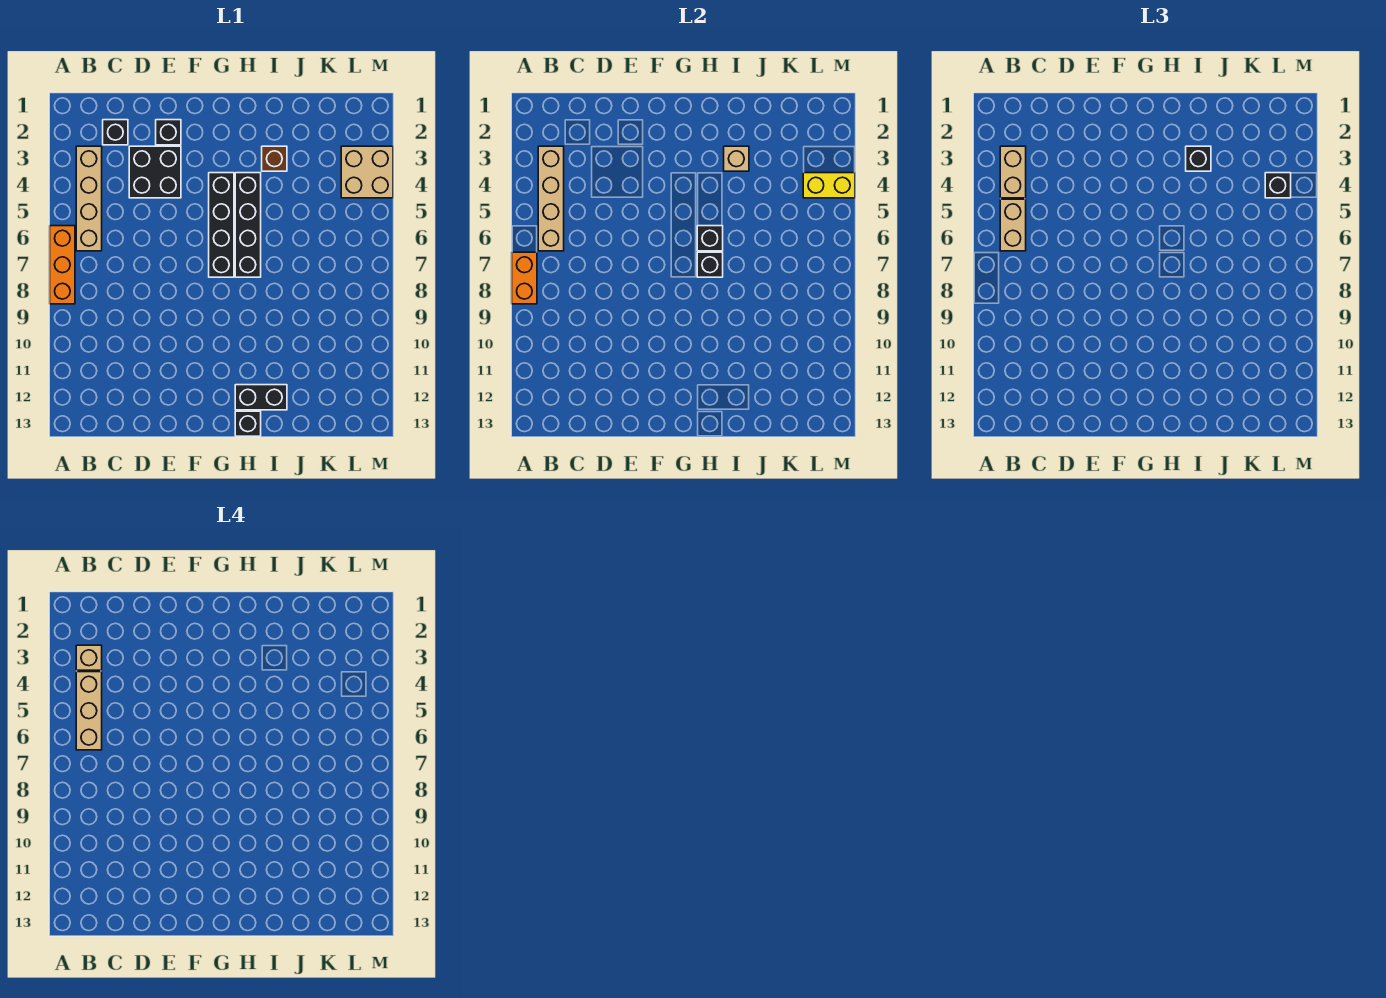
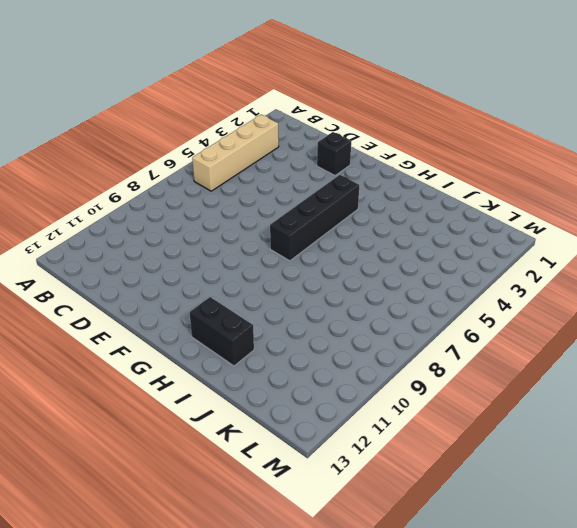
none -> orange 1x3 brick [50,226,75,304]
none -> black 1x1 brick [103,120,128,145]
none -> black 2x2 brick [129,146,181,198]

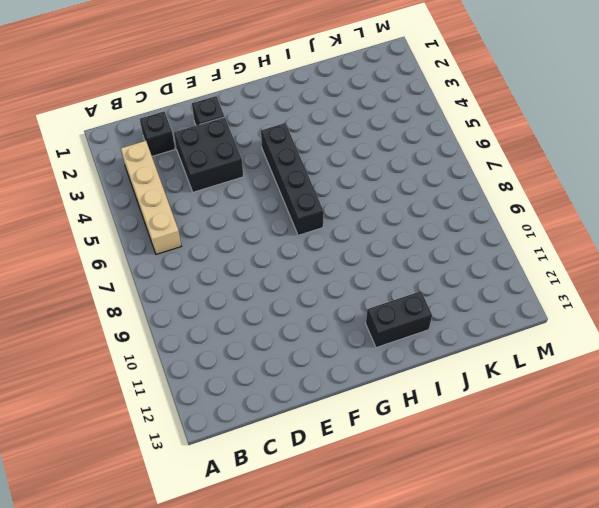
none -> orange 1x3 brick [50,226,75,304]
none -> black 1x4 brick [235,173,261,277]
none -> black 1x1 brick [235,411,261,436]

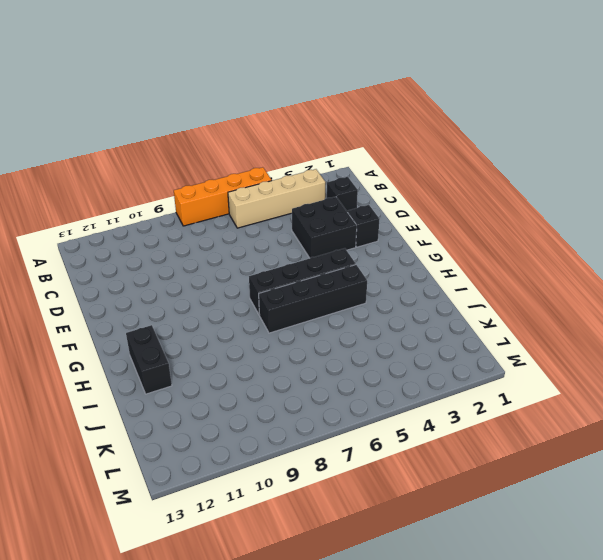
orange 1x4 brick [174,167,272,226] -> orange 1x3 brick [50,226,75,304]
none -> black 1x1 brick [235,411,261,436]
none -> brown 1x1 brick [262,146,287,171]
none -> tan 2x2 brick [341,146,393,198]

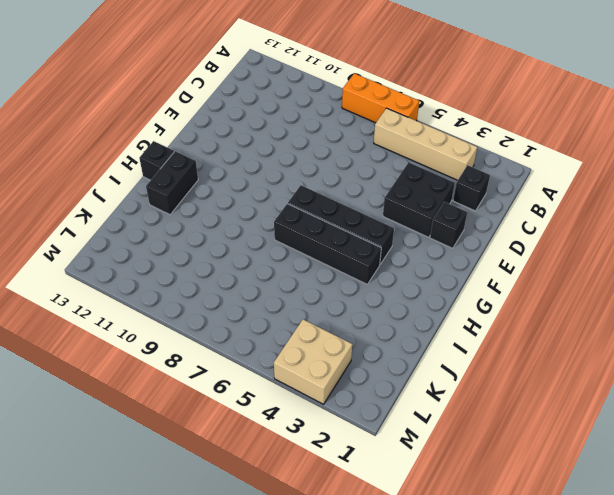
none -> brown 1x1 brick [262,146,287,171]
none -> orange 1x2 brick [512,252,537,304]
none -> tan 1x4 brick [538,146,564,251]

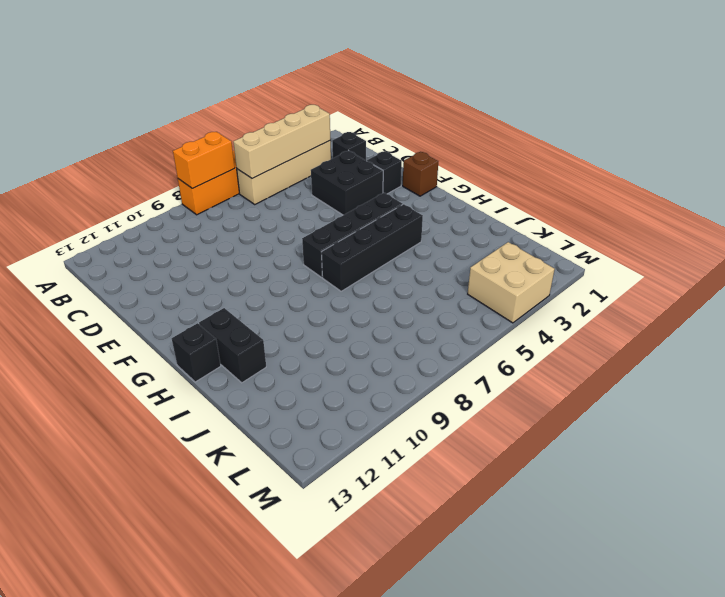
brown 1x1 brick [403,152,438,196] -> brown 1x1 brick moved to [262,146,287,171]
none -> black 1x1 brick [697,226,723,251]
none -> black 1x1 brick [697,252,723,277]
none -> tan 1x1 brick [724,146,749,171]

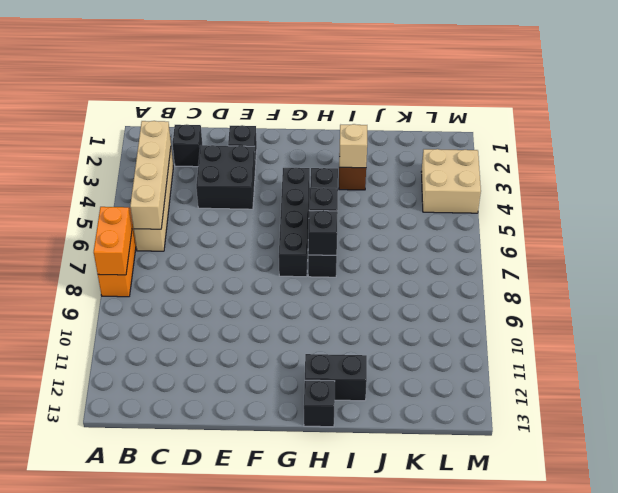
none -> yellow 1x2 brick [803,173,855,198]
none -> tan 1x2 brick [1000,146,1026,198]
none -> tan 1x2 brick [1000,199,1026,251]

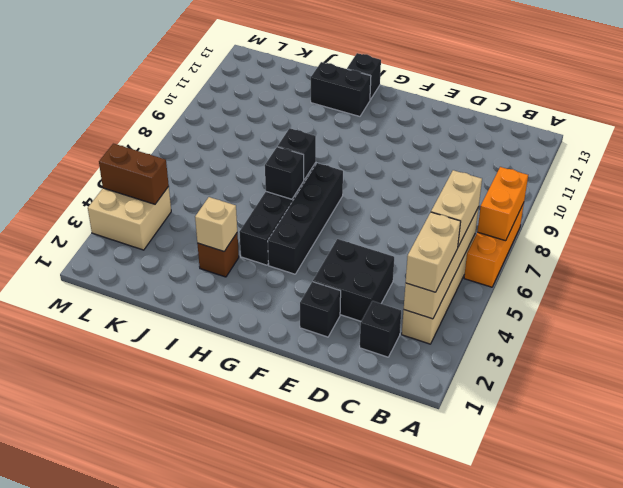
brown 1x2 brick [99,144,169,204] -> yellow 1x2 brick [803,173,855,198]
none -> black 1x1 brick [1186,146,1211,171]
none -> black 1x1 brick [1265,173,1291,198]
none -> tan 1x1 brick [76,645,102,670]

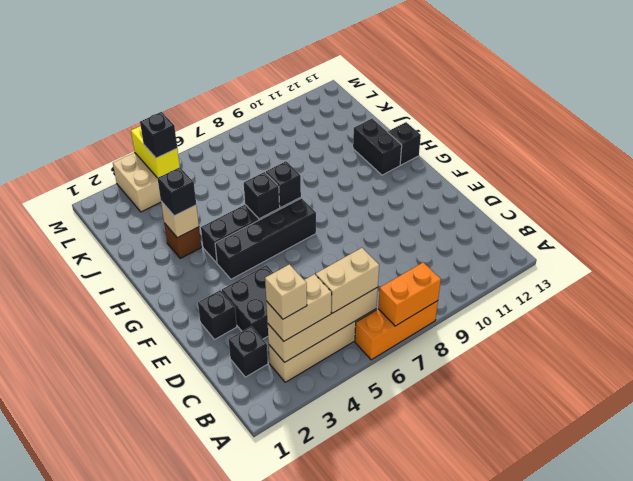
none -> tan 1x3 brick [76,672,102,750]

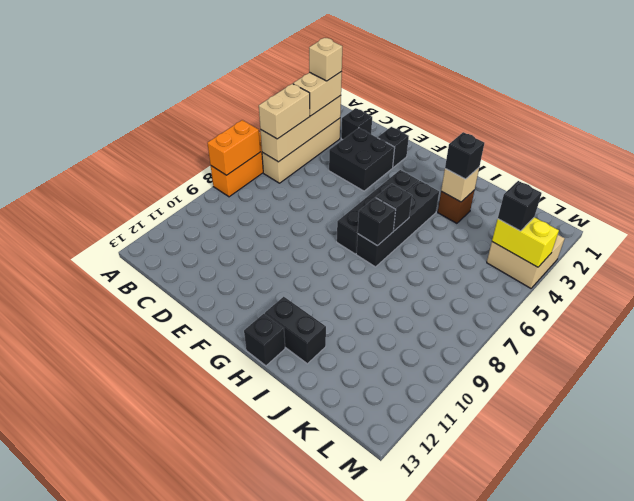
none -> tan 1x3 brick [76,672,102,750]

